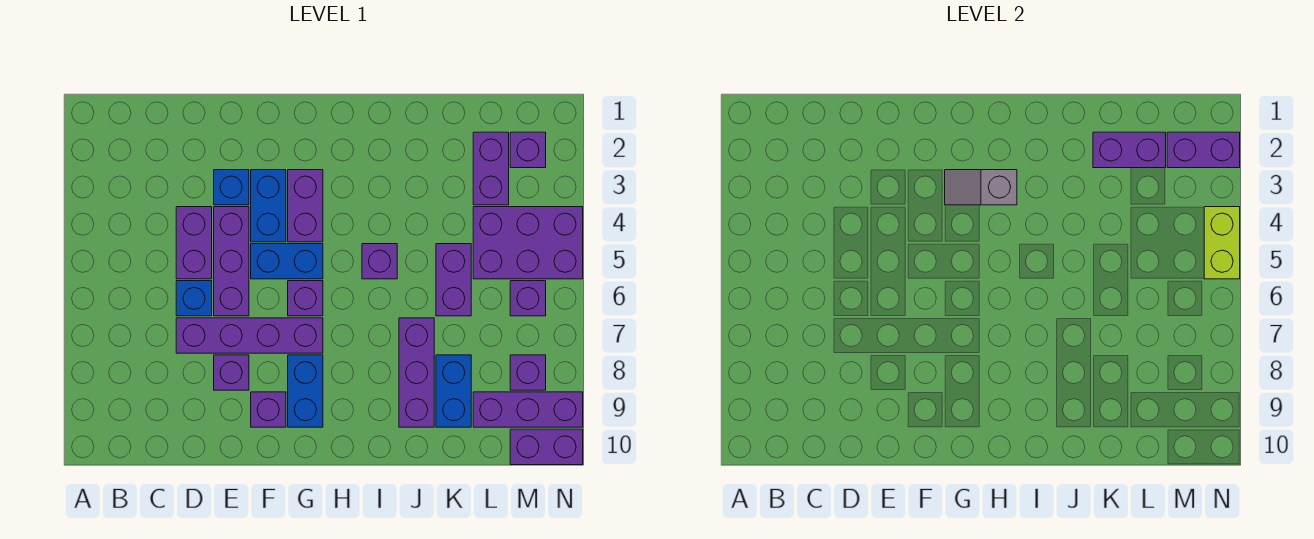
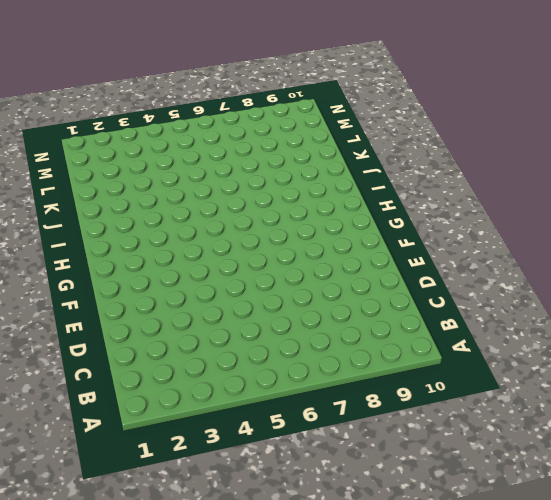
none -> purple 1x2 brick [176,207,212,279]
none -> blue 1x1 brick [176,281,212,316]
none -> purple 1x4 brick [176,318,323,353]

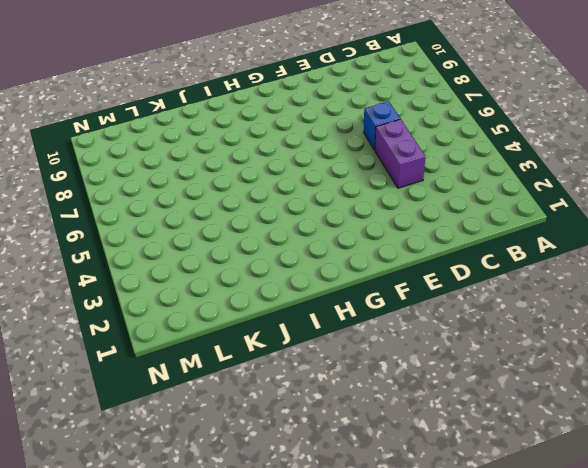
none -> purple 1x4 brick [176,318,323,353]
none -> blue 1x1 brick [214,170,249,205]
none -> purple 1x3 brick [214,207,249,316]

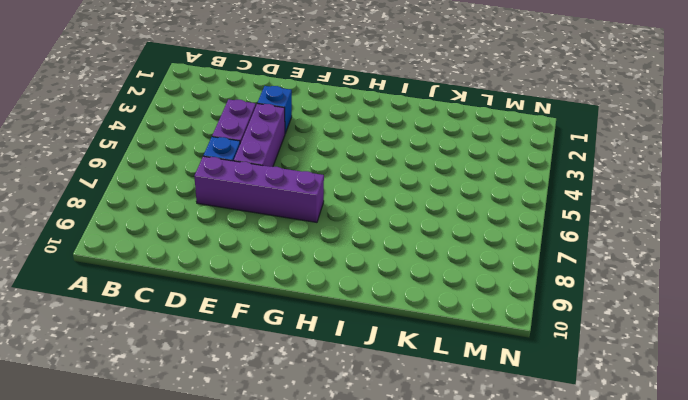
none -> purple 1x1 brick [214,355,249,390]
none -> blue 1x2 brick [251,170,286,242]
none -> blue 1x2 brick [251,244,323,279]

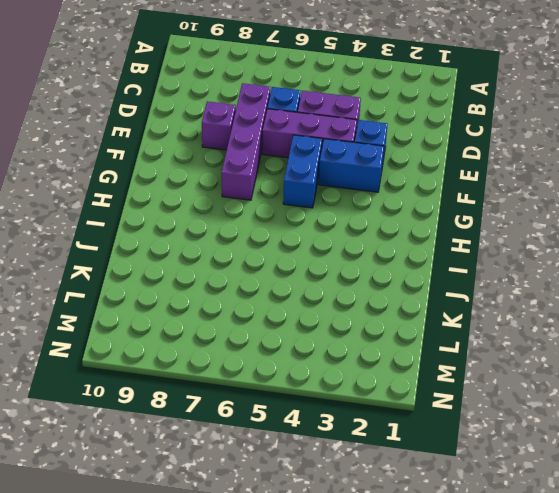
none -> purple 1x1 brick [251,392,286,427]
none -> purple 1x2 brick [288,170,323,242]
none -> purple 1x1 brick [288,281,323,316]

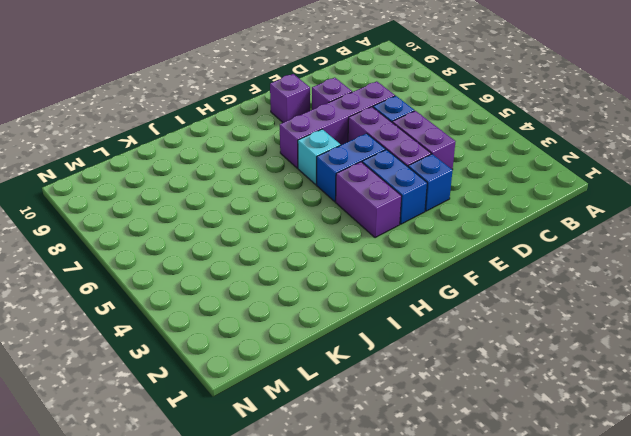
cyan 1x1 brick [298,129,340,185] -> purple 1x1 brick [288,281,323,316]
none -> blue 1x2 brick [288,355,323,427]
none -> purple 1x1 brick [362,244,397,279]
none -> purple 1x3 brick [399,318,434,427]

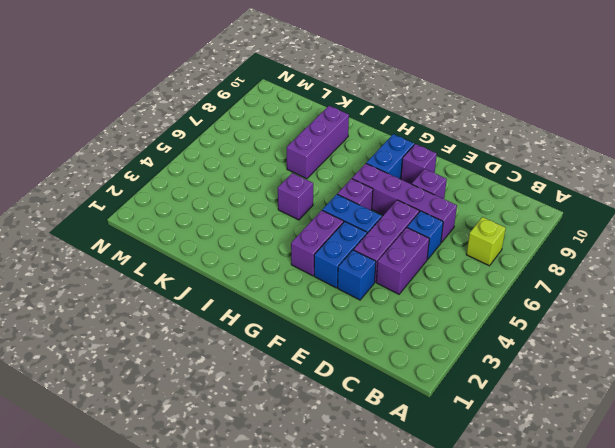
lime 1x1 brick [466,217,506,266] -> none
none -> purple 1x2 brick [436,244,471,316]
none -> blue 1x2 brick [436,355,471,427]
none -> purple 1x2 brick [473,132,509,205]

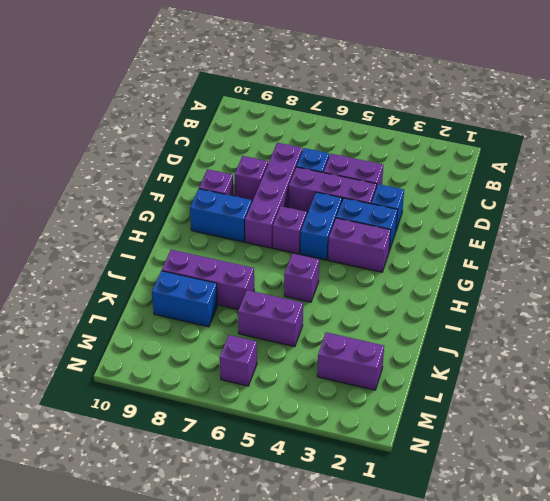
none -> purple 2x3 brick [473,207,583,279]
none -> purple 1x3 brick [473,392,583,427]
none -> purple 1x1 brick [510,132,546,168]

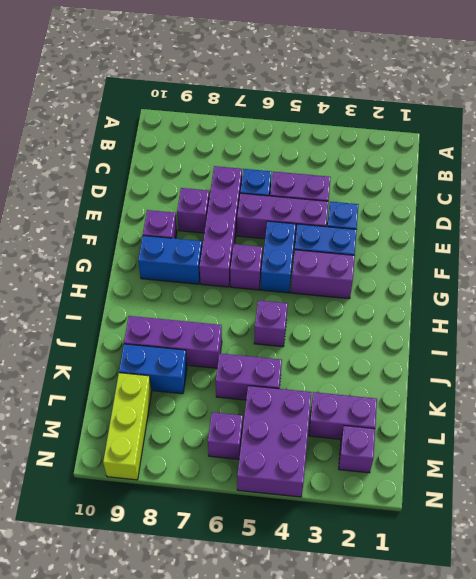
lime 1x3 brick [103,373,152,480] -> purple 1x3 brick [473,392,583,427]
none -> purple 1x1 brick [510,355,546,390]
none -> purple 1x2 brick [510,429,583,465]
none -> grey 1x2 slope [945,170,1017,205]

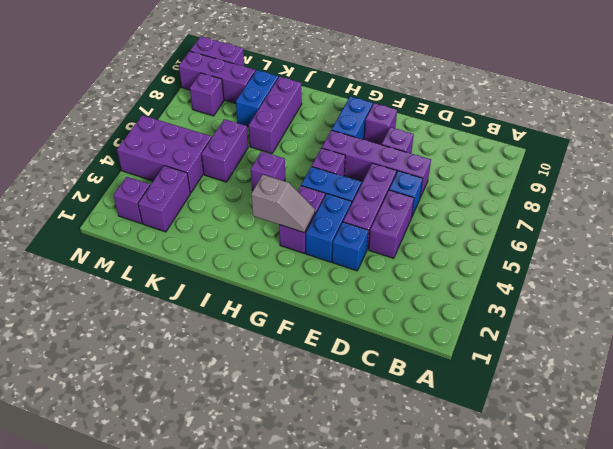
none -> purple 1x1 brick [510,281,546,316]
none -> purple 1x2 brick [1093,132,1166,168]
none -> purple 1x2 brick [1167,132,1240,168]

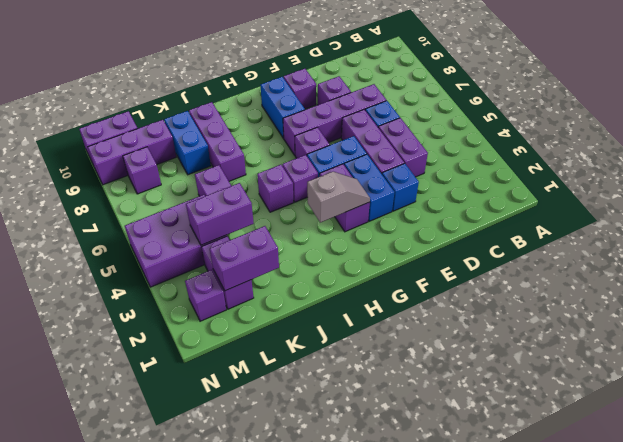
purple 1x1 brick [282,155,318,202] -> purple 1x1 brick moved to [510,281,546,316]
purple 1x2 brick [186,183,254,245] -> purple 1x2 brick moved to [1167,132,1240,168]
none -> lime 1x2 brick [1204,207,1240,279]

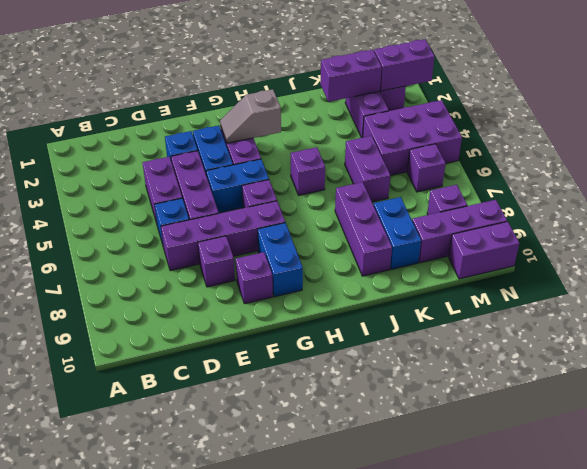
none -> lime 1x2 brick [1204,207,1240,279]

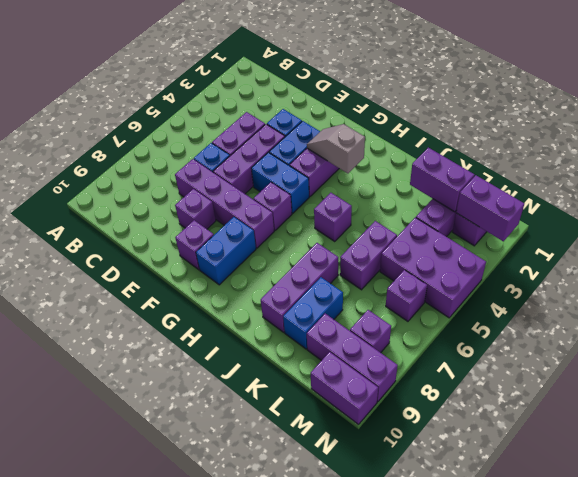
none -> lime 1x2 brick [1204,207,1240,279]

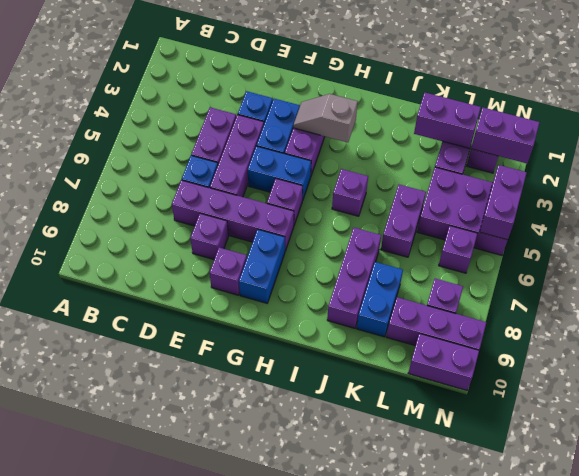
purple 1x2 brick [480,165,527,240] -> lime 1x2 brick [1204,207,1240,279]

